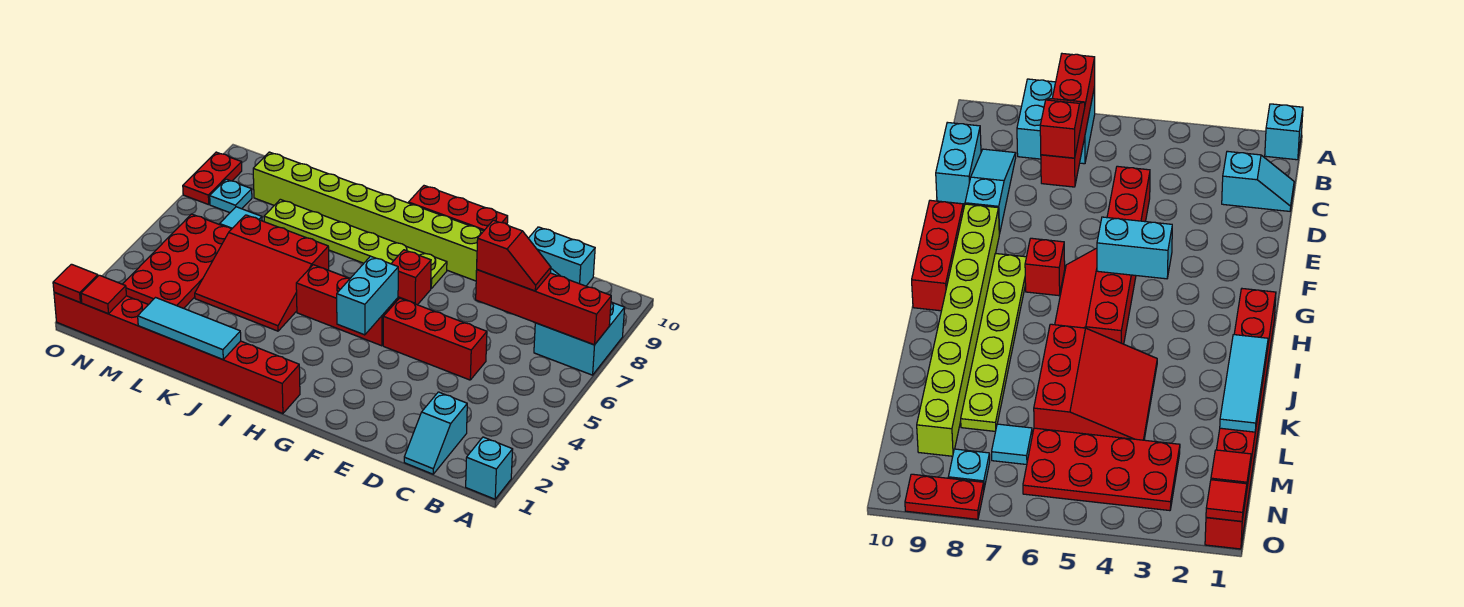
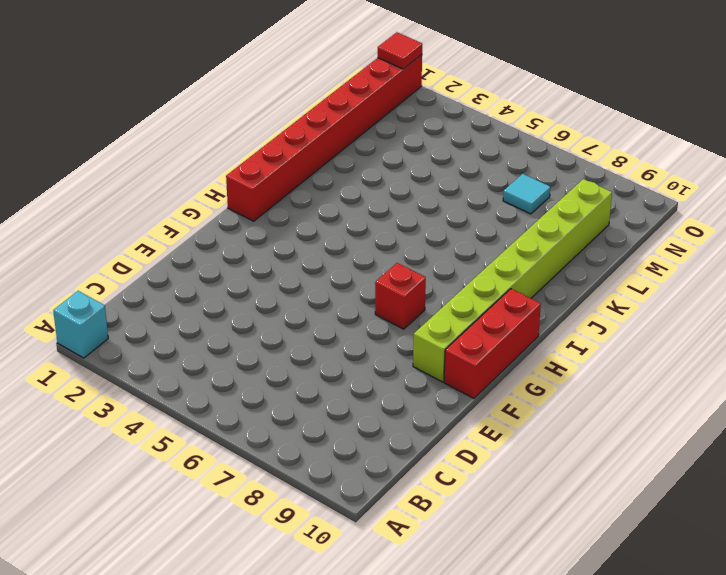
none -> cyan 2x2 brick [534,302,625,375]
none -> cyan 1x2 slope [404,392,467,474]
none -> cyan 1x3 slope [965,149,1016,234]

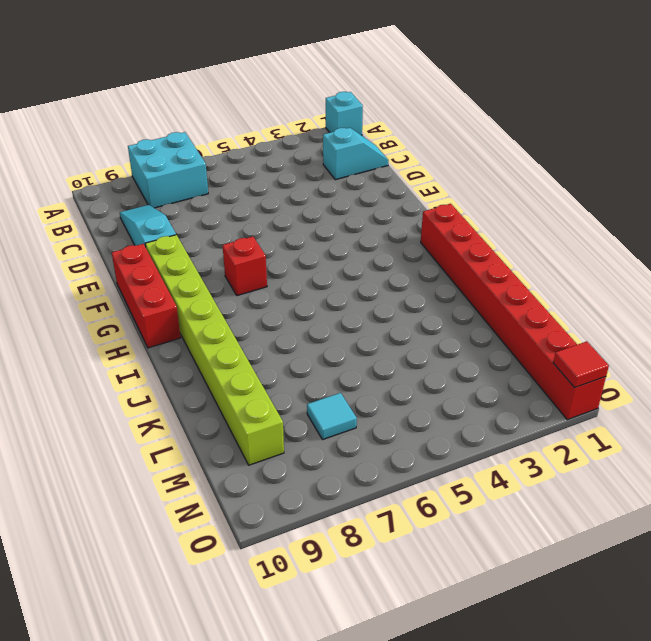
none -> cyan 1x2 brick [528,227,595,286]
none -> red 1x3 brick [383,298,487,380]
none -> red 2x3 slope [296,265,407,346]

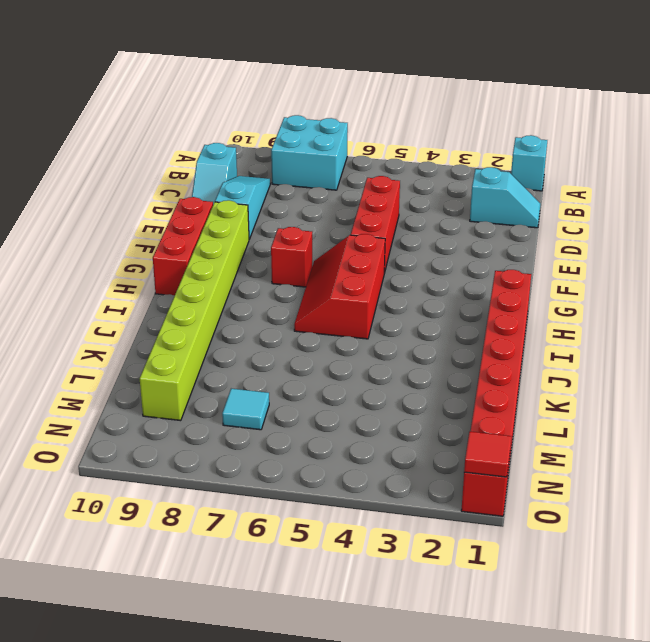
cyan 1x2 slope [192,143,237,204] -> cyan 1x2 brick [528,227,595,286]
none -> lime 1x6 plate [264,199,447,288]
none -> red 3x3 slope [195,215,329,331]
none -> red 2x4 plate [123,214,231,308]

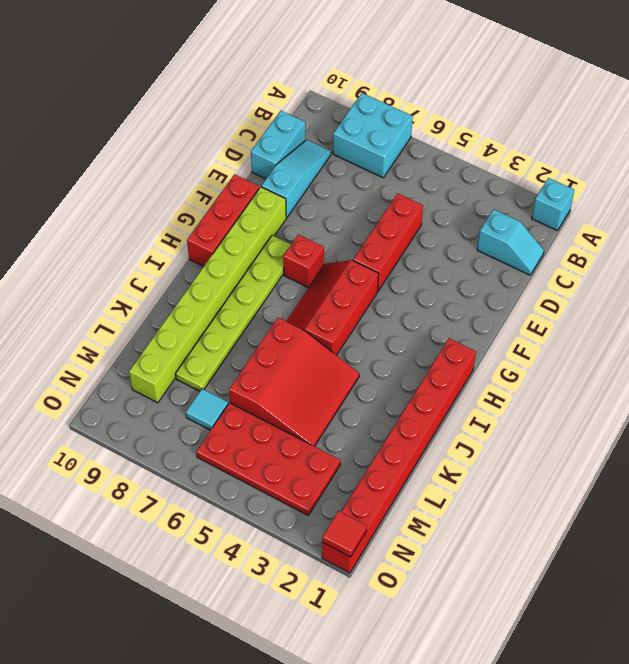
none -> cyan 1x1 plate [210,179,252,213]
none -> red 1x2 plate [183,152,242,205]
none -> red 1x4 brick [476,270,611,345]

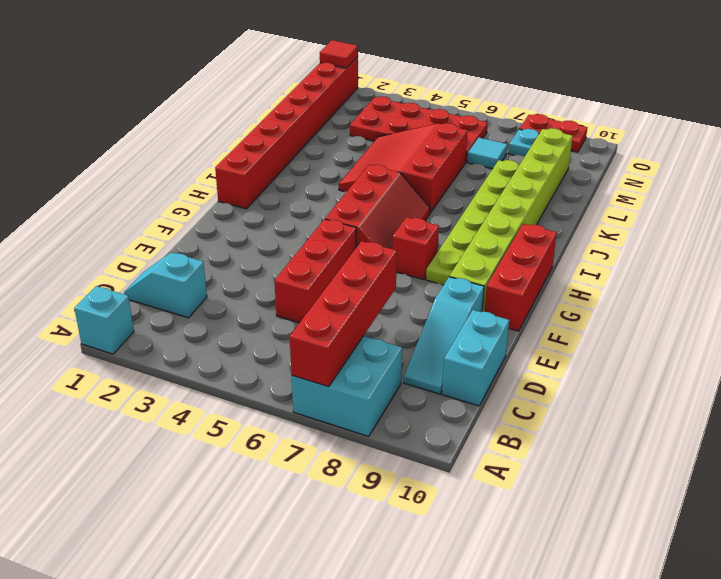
none -> cyan 1x2 brick [337,256,398,335]
none -> cyan 1x3 tile [138,298,241,360]
none -> red 1x1 tile [81,275,126,314]

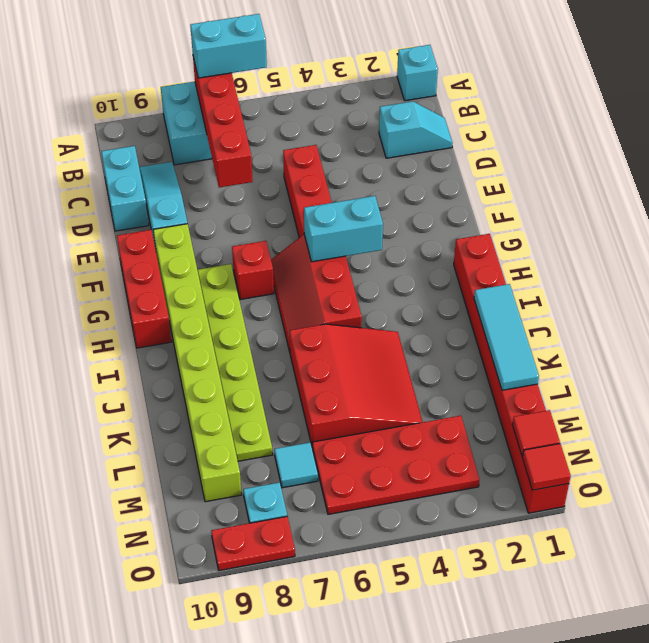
cyan 1x2 brick [190,14,267,78] -> none
none -> red 1x2 slope [477,220,551,291]

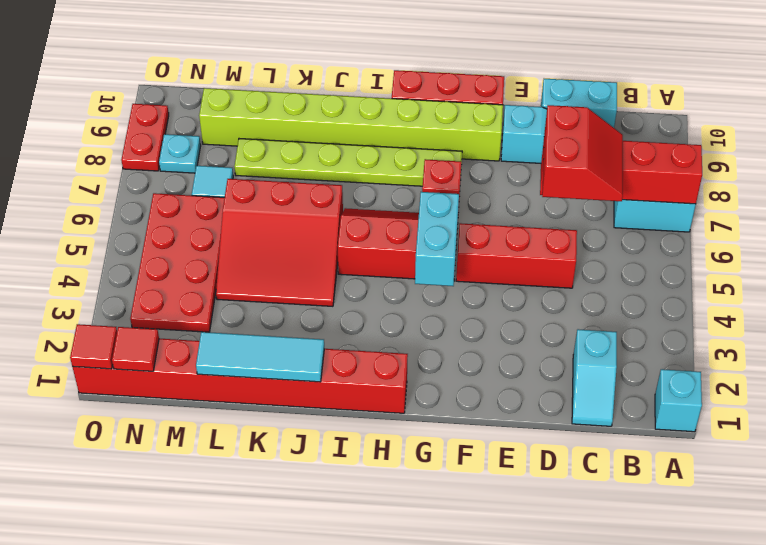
red 2x2 slope [542,105,623,201] -> red 1x2 slope [477,220,551,291]

